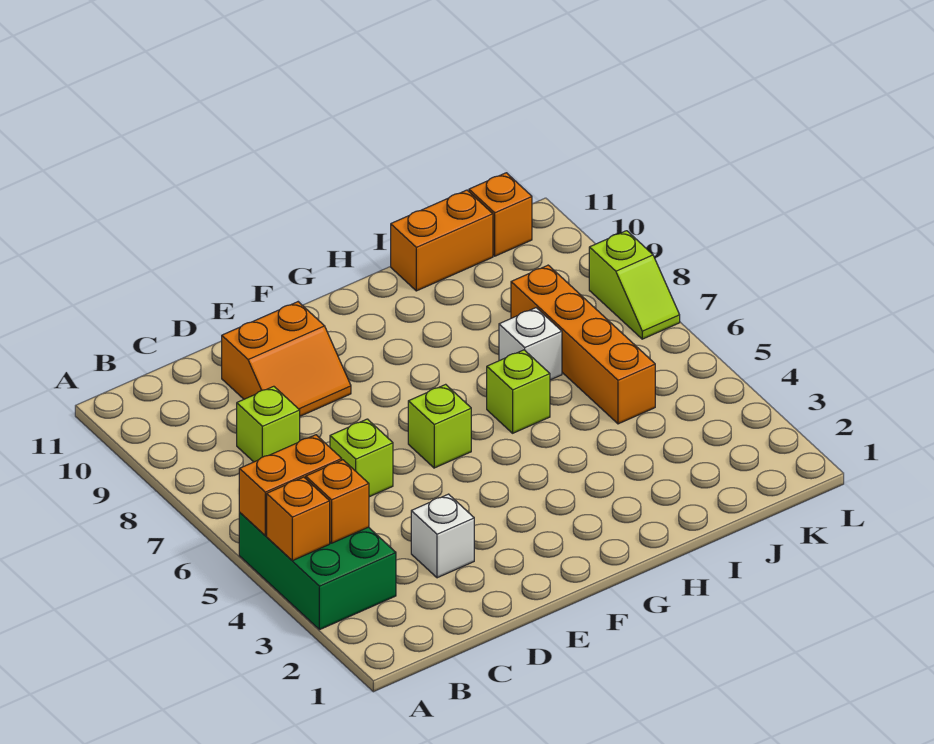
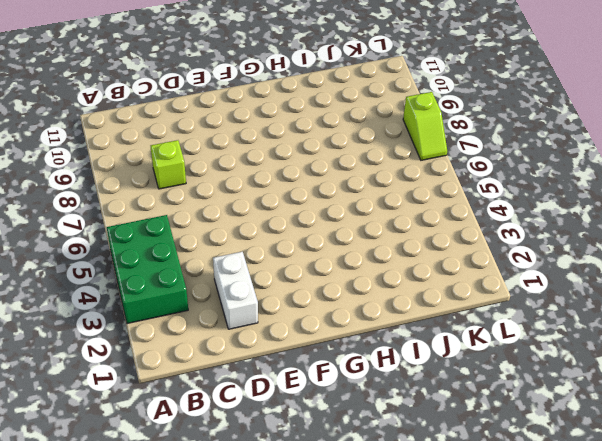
white 1x2 brick [213,252,258,329] -> white 1x1 brick [411,494,474,578]
none -> lime 1x1 brick [330,419,393,497]
none -> orange 2x2 slope [222,302,351,416]
none -> lime 1x1 brick [408,384,471,468]

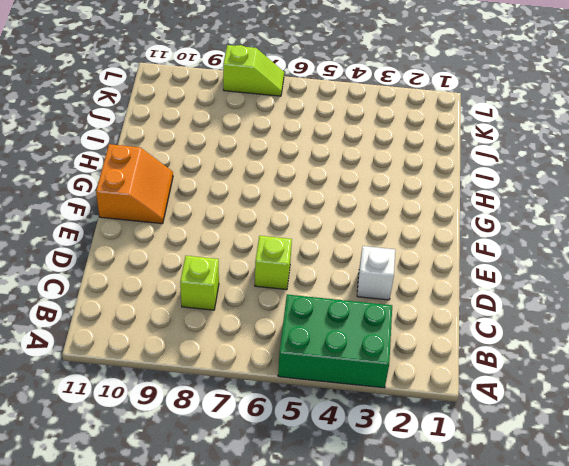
orange 2x2 slope [96,144,173,224] -> orange 2x2 slope moved to [222,302,351,416]
none -> lime 1x1 brick [408,384,471,468]
none -> lime 1x1 brick [487,350,550,433]
none -> white 1x1 brick [499,308,562,380]

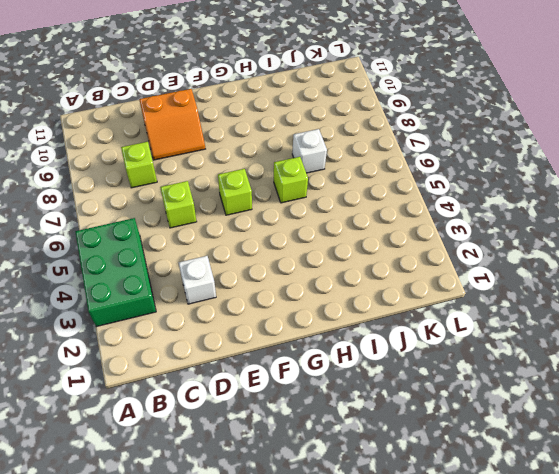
none -> orange 1x2 brick [391,190,493,291]
none -> orange 1x4 brick [511,265,655,424]
none -> orange 1x1 brick [469,173,532,256]

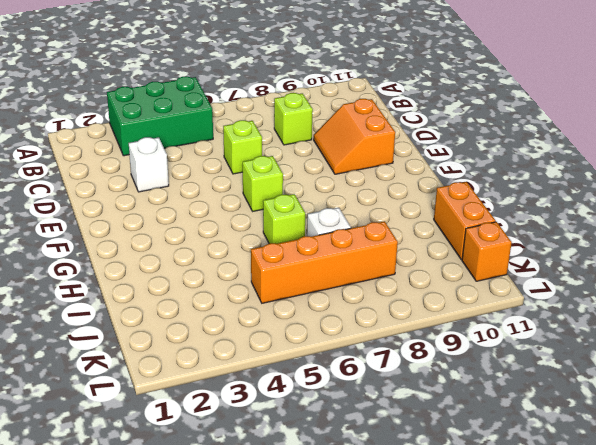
none -> lime 1x2 slope [589,231,680,339]
none -> orange 1x1 brick [267,477,330,561]
none -> orange 1x2 brick [239,435,342,536]

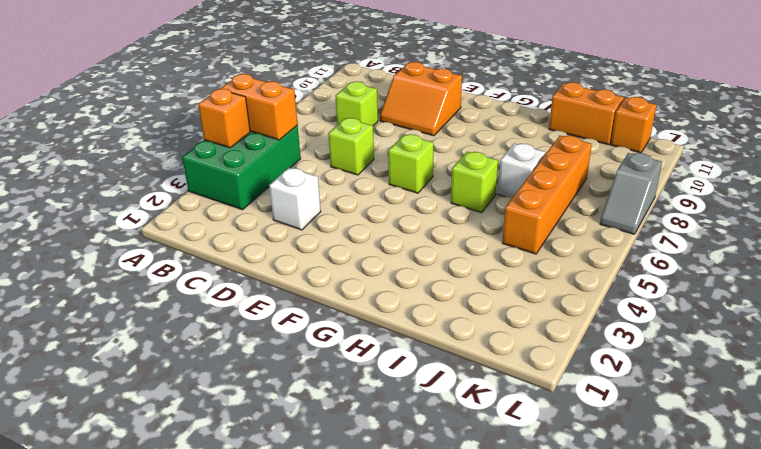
grey 1x2 slope [600,153,662,234] -> lime 1x2 slope [589,231,680,339]
none -> orange 1x1 brick [306,460,369,543]

